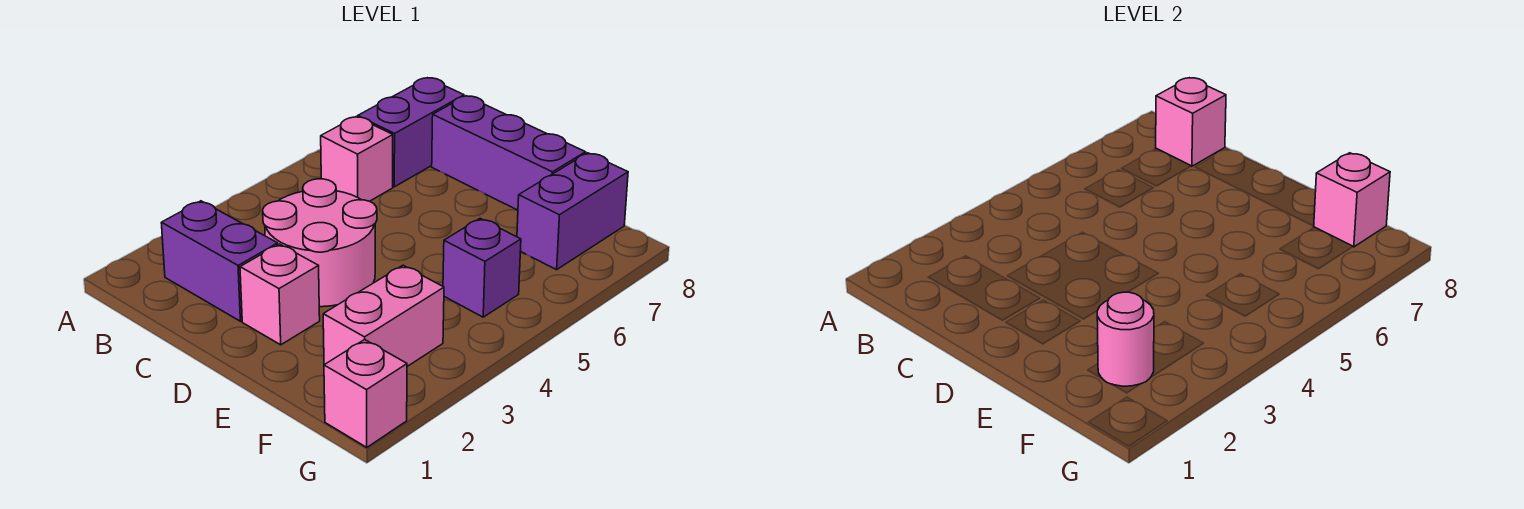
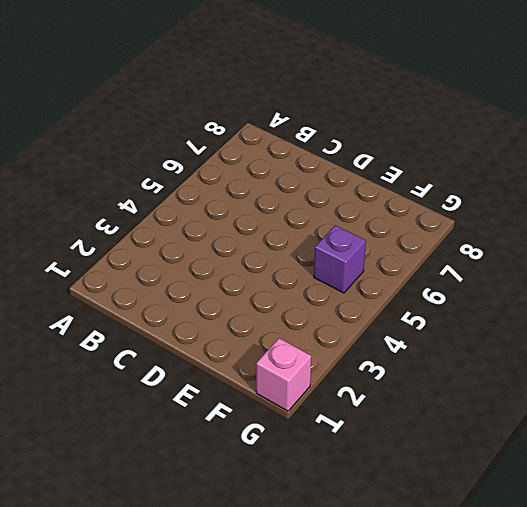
none -> purple 1x2 brick [161,201,278,321]
none -> pink 1x1 brick [321,117,393,201]
none -> purple 1x2 brick [358,78,464,187]

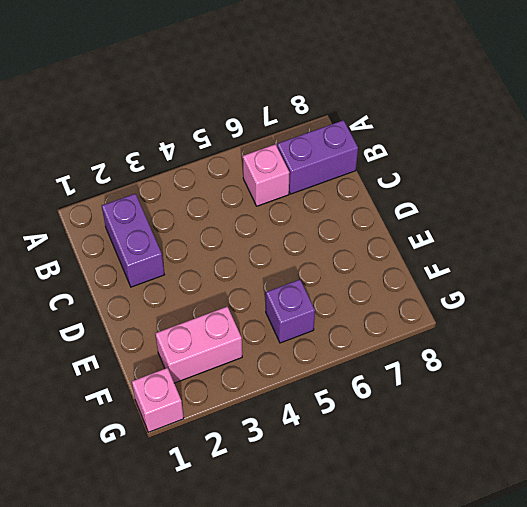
none -> pink 2x2 round brick [263,179,377,307]
none -> purple 1x3 brick [432,96,586,210]
none -> pink 1x1 brick [240,244,320,345]

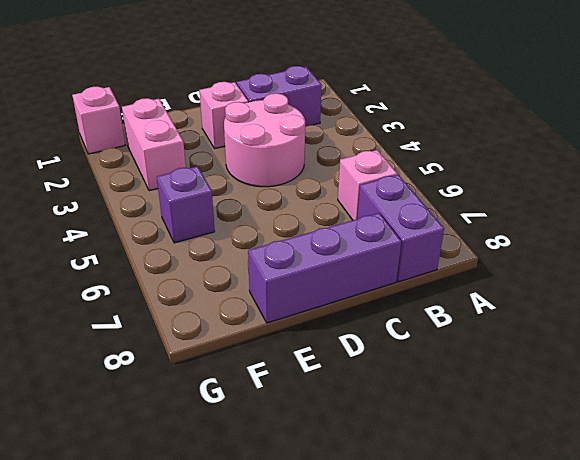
none -> purple 1x2 brick [517,153,628,270]
none -> pink 1x1 brick [1156,78,1226,166]
none -> pink 1x1 round brick [1097,292,1154,386]

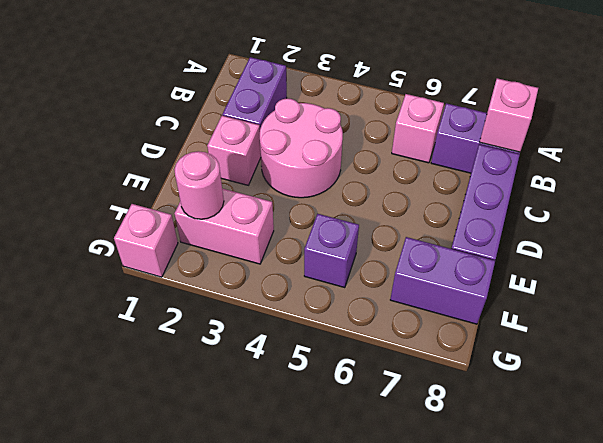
none -> pink 1x1 brick [1314,153,1390,247]

